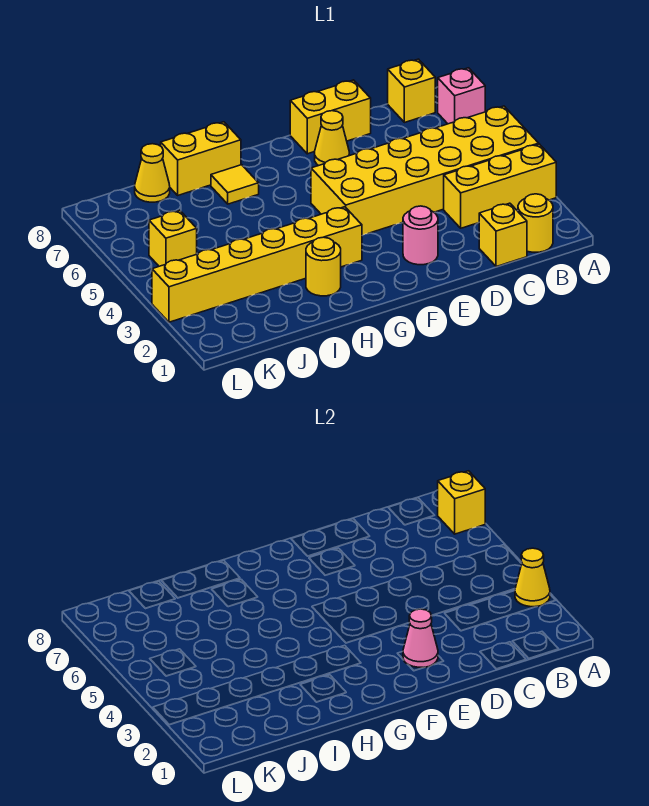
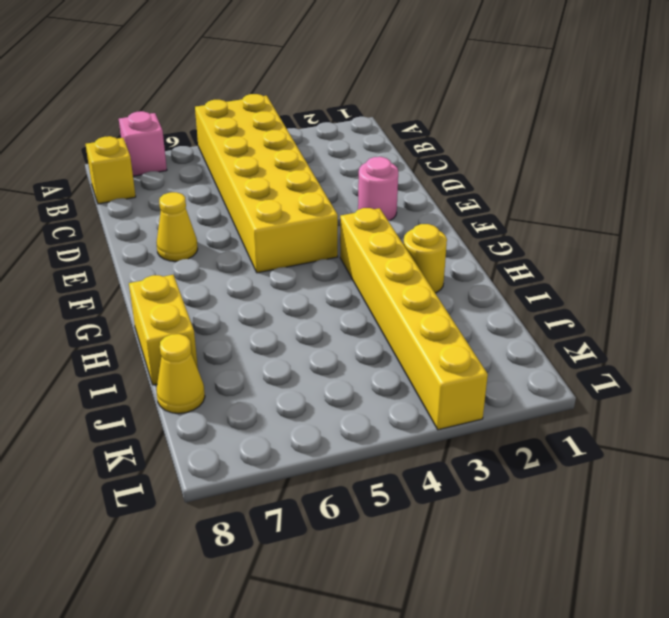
none -> yellow 1x3 brick [444,144,556,228]
none -> yellow 1x1 round brick [518,194,553,252]
none -> yellow 1x1 brick [479,203,527,267]

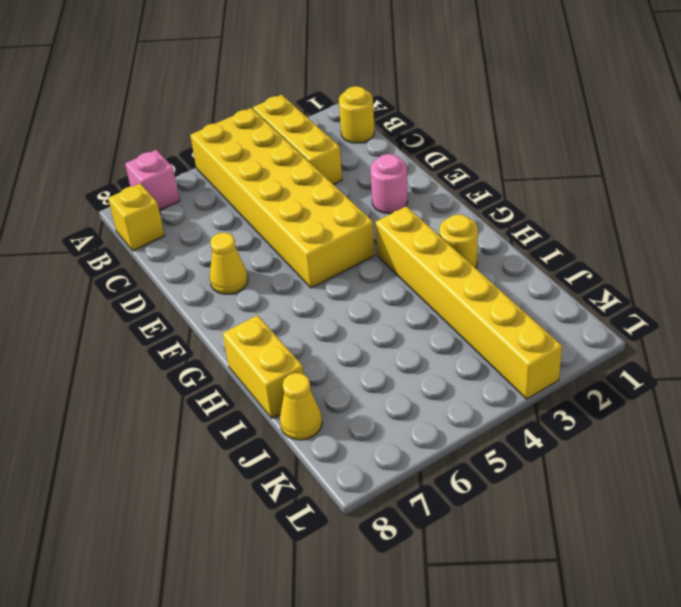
none -> yellow 1x1 brick [479,203,527,267]
none -> yellow 1x2 brick [290,80,371,154]
none -> yellow 1x1 tile [211,165,259,204]

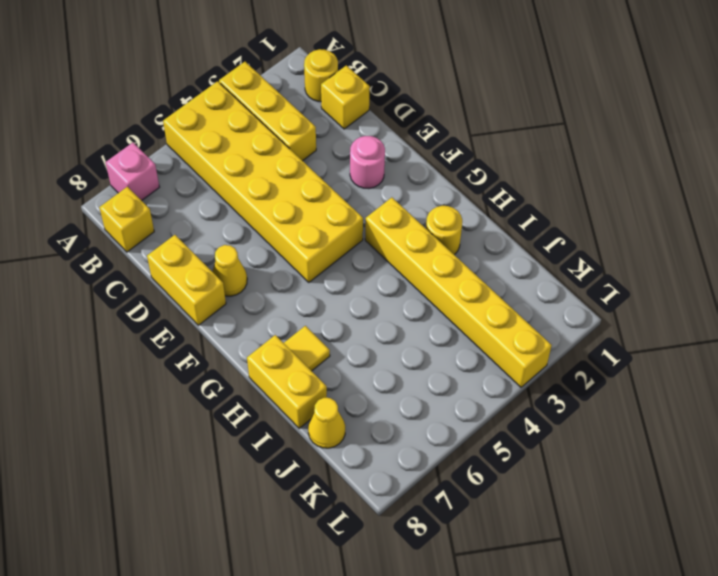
none -> yellow 1x1 brick [149,210,197,266]
none -> yellow 1x1 cone [515,548,550,607]
none -> yellow 1x1 brick [438,471,485,534]

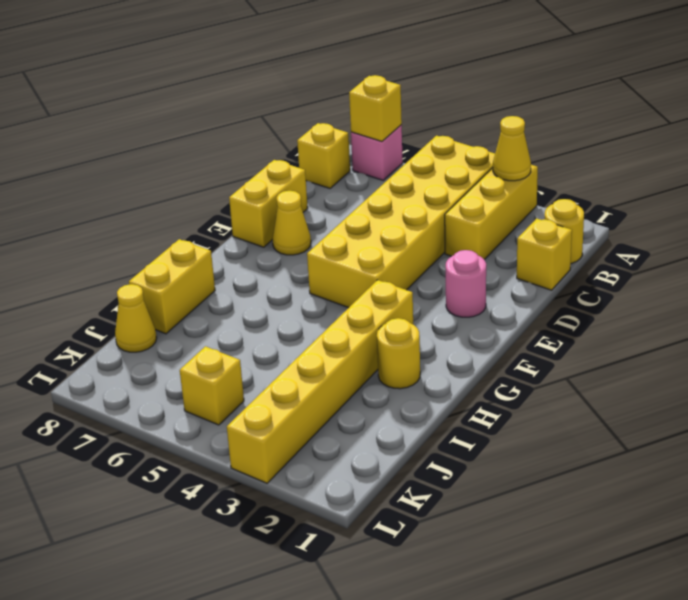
none -> yellow 1x1 tile [211,165,259,204]
none -> pink 1x1 cone [403,609,438,667]

